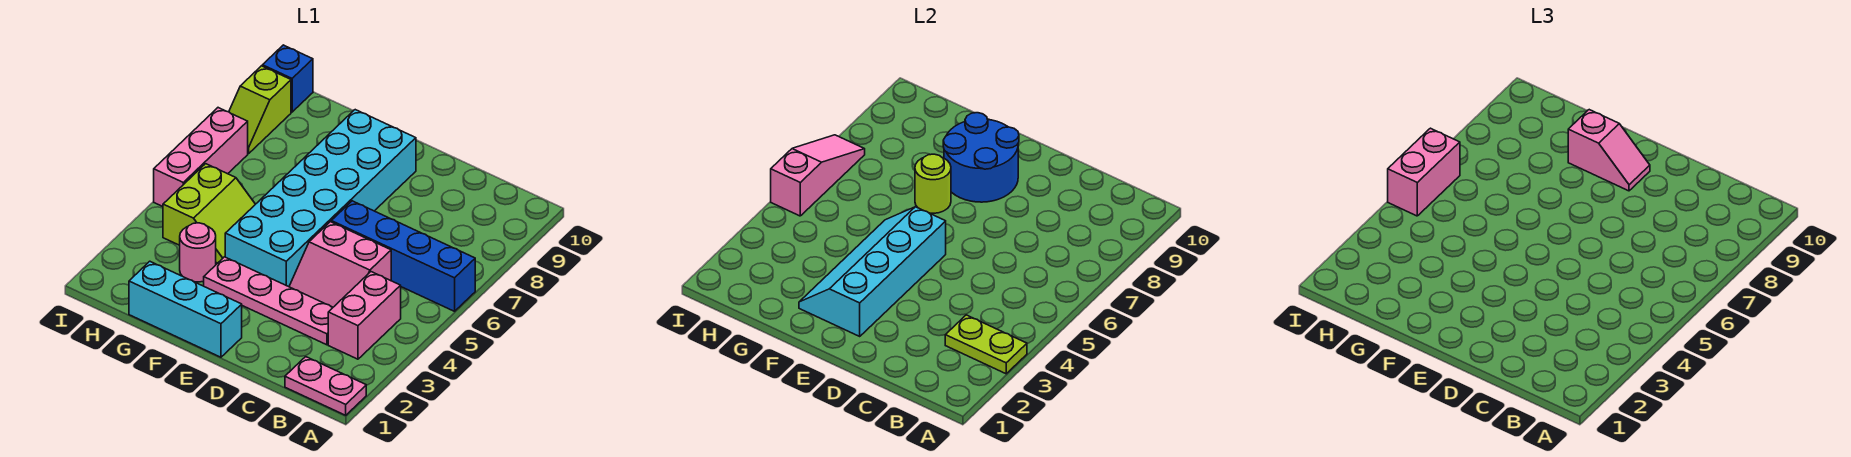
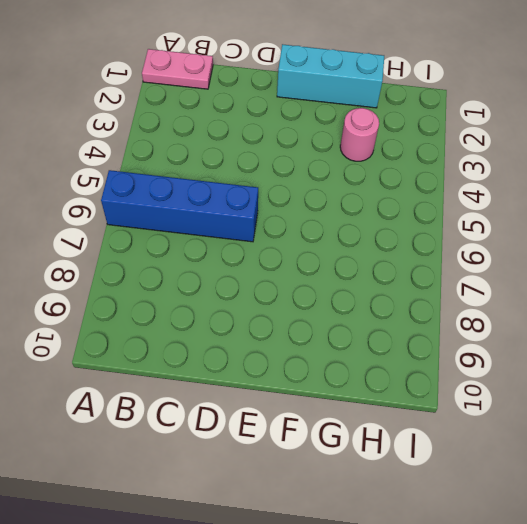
none -> pink 1x2 brick [328,272,401,359]
none -> pink 1x4 plate [204,257,333,345]
none -> pink 2x2 slope [289,222,391,307]

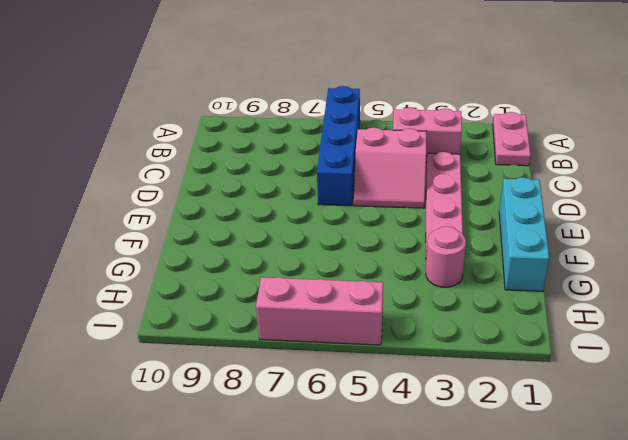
pink 2x2 slope [354,128,426,208] -> pink 2x2 slope turned to [289,222,391,307]
none -> cyan 2x6 brick [225,110,416,287]
none -> lime 2x2 slope [163,164,255,263]
none -> lime 1x2 slope [229,66,291,154]

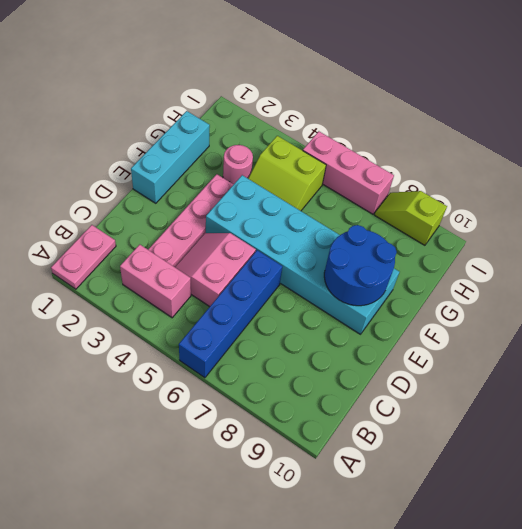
none -> blue 1x1 brick [263,45,313,112]
none -> lime 1x2 plate [945,315,1027,374]
none -> cyan 2x4 slope [799,207,946,336]

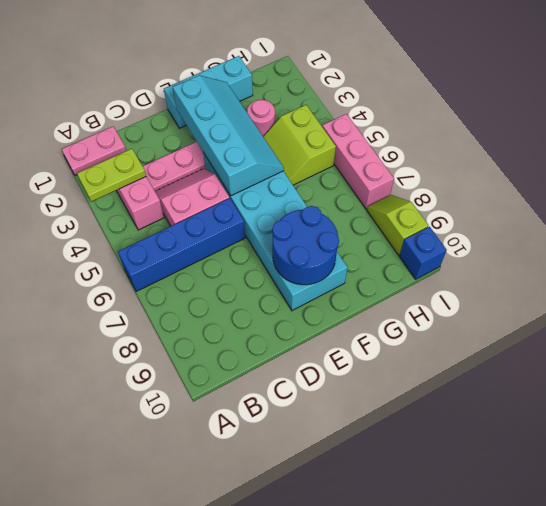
none -> lime 1x1 round brick [915,154,951,213]
none -> pink 1x3 slope [771,135,865,216]
none -> pink 1x2 slope [1568,110,1650,191]

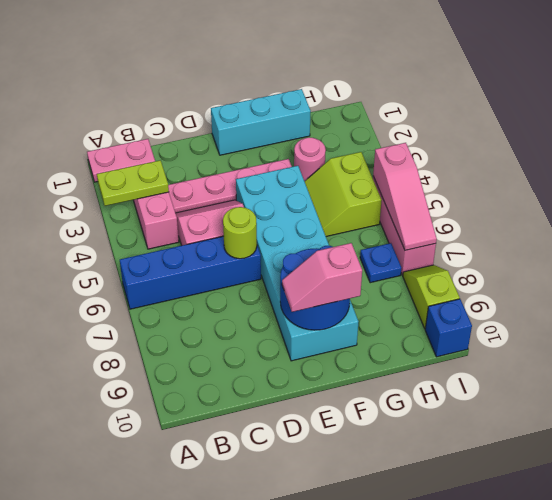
lime 1x1 round brick [223,207,257,259] -> lime 1x1 round brick moved to [915,154,951,213]
blue 1x1 plate [360,243,401,283] -> none
none -> cyan 2x4 slope [799,207,946,336]
none -> pink 1x2 brick [1388,128,1460,216]

